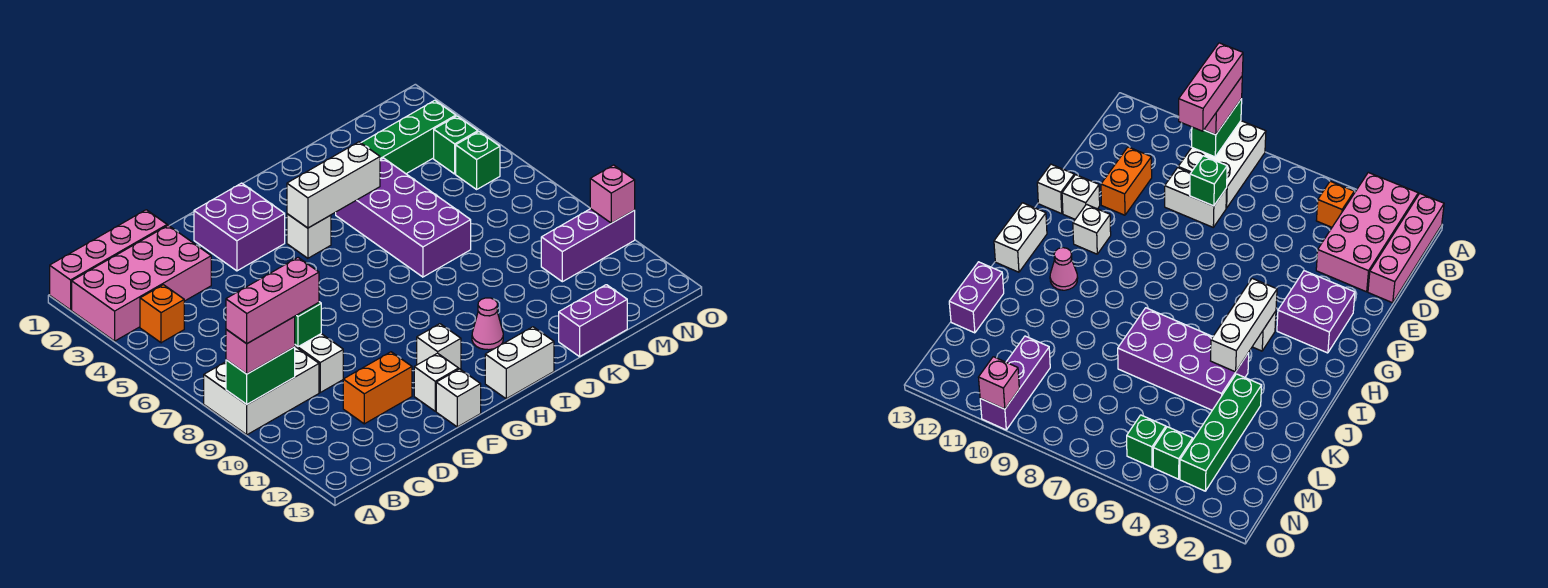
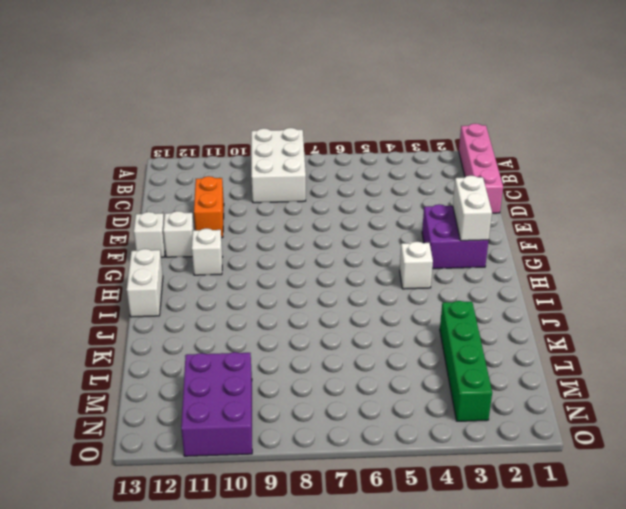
white 1x2 brick [453,176,492,241] -> white 1x2 brick turned to [295,334,343,392]
purple 2x3 brick [181,352,252,456] -> purple 1x3 brick [541,209,635,282]
none -> pink 2x4 brick [72,225,211,341]
none -> orange 1x1 brick [140,285,184,343]
none -> pink 1x1 cone [472,298,503,350]

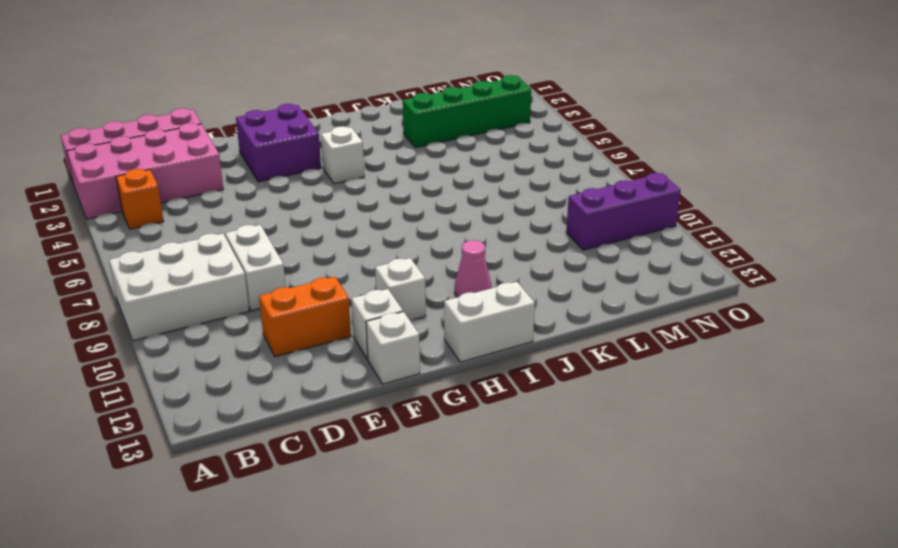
none -> purple 2x4 brick [336,158,471,277]
none -> purple 1x2 brick [559,285,627,357]
none -> green 1x1 brick [434,116,478,174]

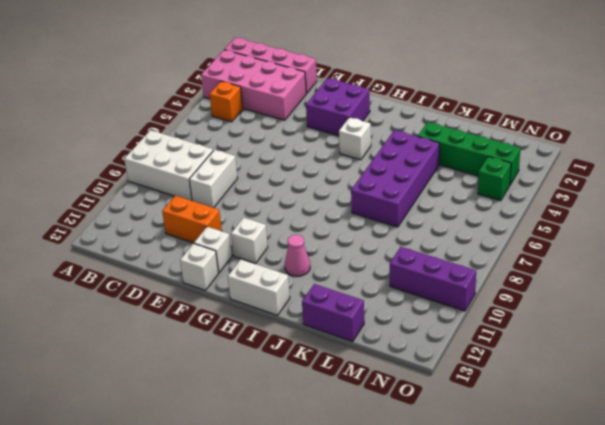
none -> green 1x1 brick [456,132,500,189]
none -> green 1x2 brick [226,347,295,404]
none -> green 1x1 brick [294,302,321,347]

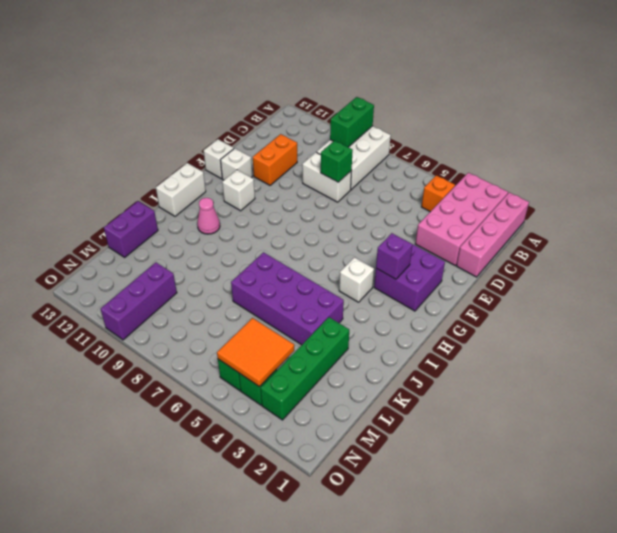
purple 1x1 brick [376,233,412,279] -> none
orange 2x2 tile [217,318,294,387] -> none
none -> white 1x3 brick [287,142,380,228]
none -> pink 1x1 brick [590,165,635,223]
none -> pink 1x2 brick [226,317,295,374]

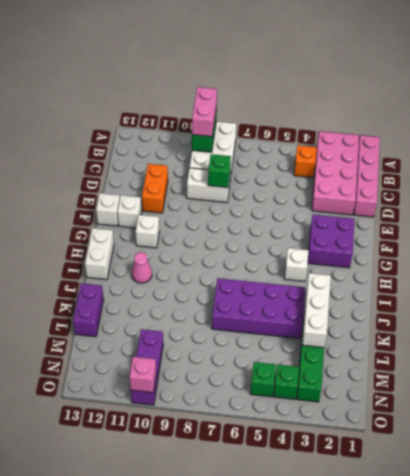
white 1x3 brick [302,273,331,348] -> white 1x3 brick moved to [287,142,380,228]
none -> pink 1x3 brick [226,258,319,344]

